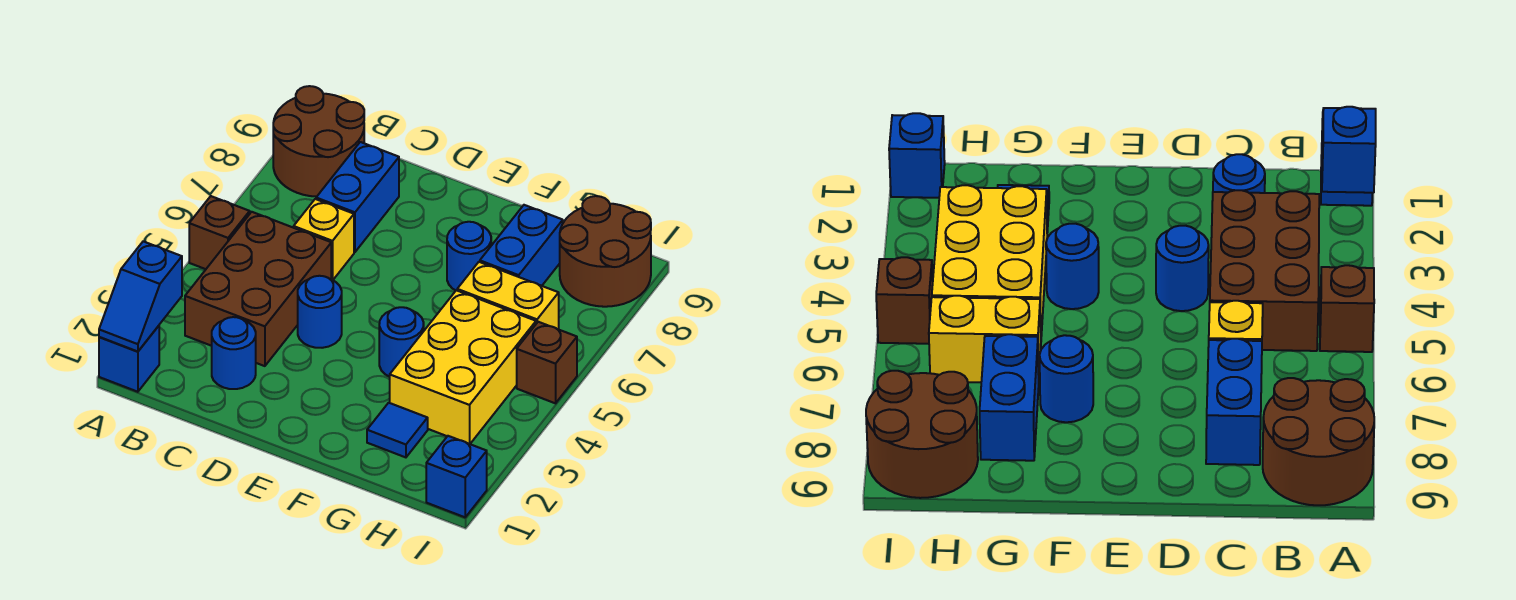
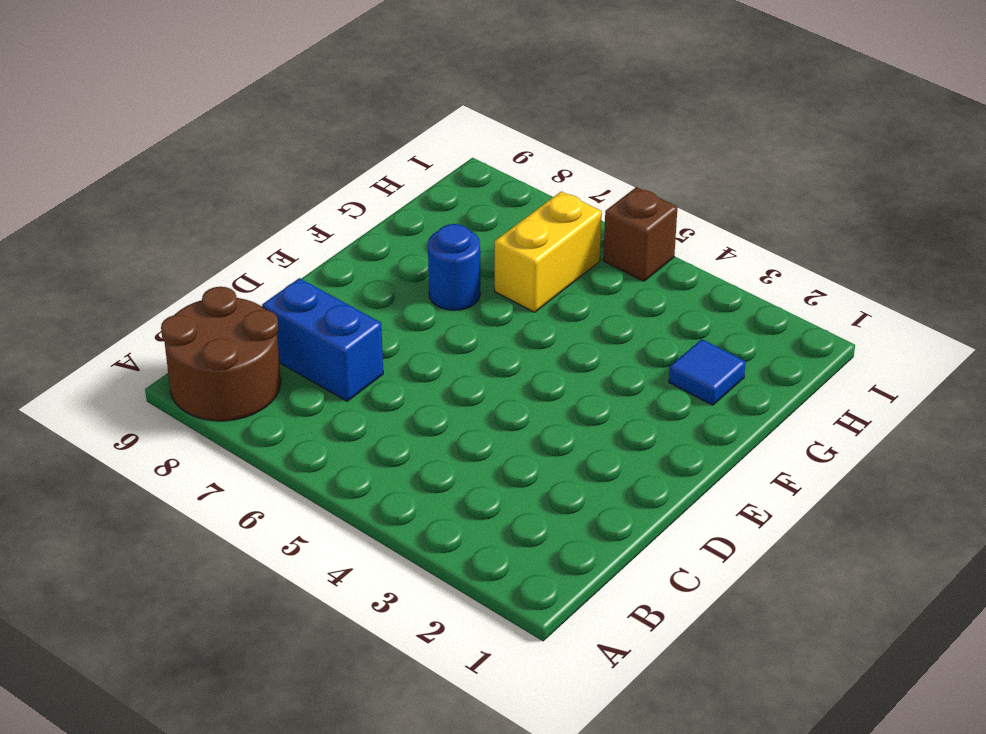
none -> blue 1x1 brick [99,326,159,392]
none -> brown 1x1 brick [189,196,250,269]
none -> brown 2x3 brick [185,212,331,366]

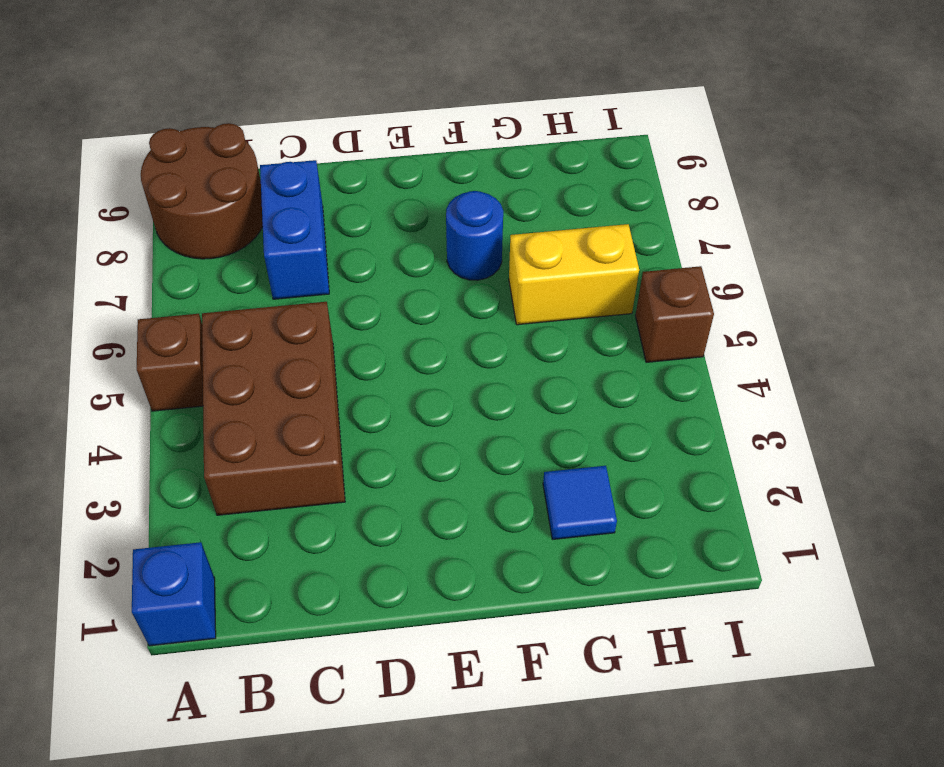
none -> blue 1x1 round brick [212,317,256,389]
none -> yellow 1x1 brick [294,199,354,280]
none -> blue 1x1 round brick [298,276,342,348]

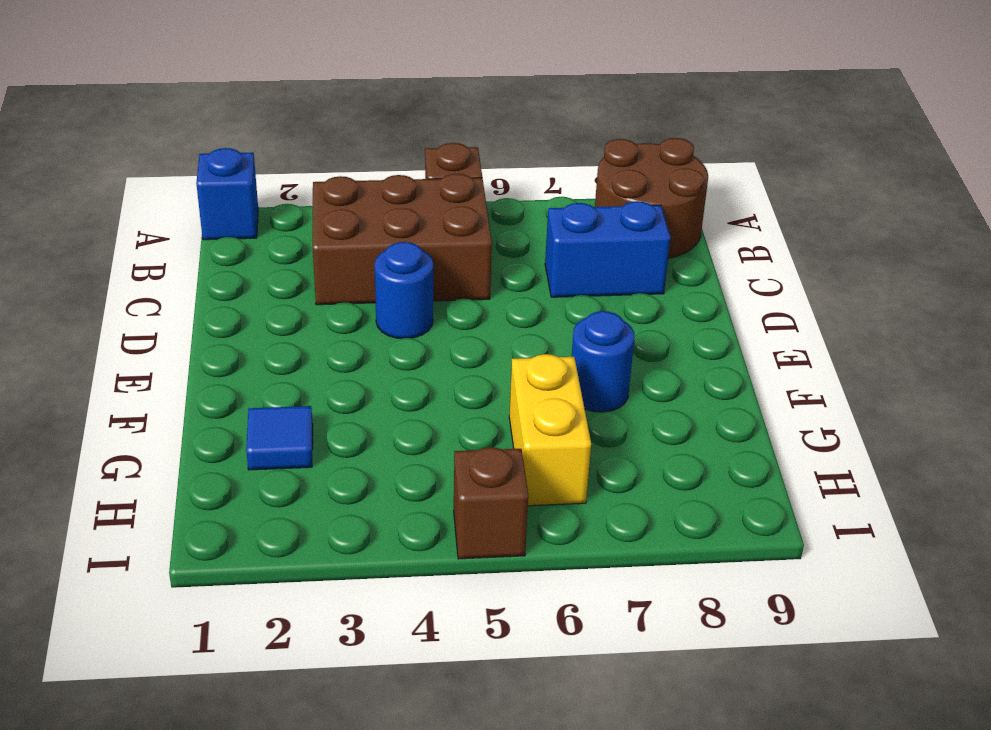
none -> blue 1x1 round brick [212,317,256,389]
none -> yellow 1x1 brick [294,199,354,280]
none -> blue 1x1 round brick [379,307,424,377]

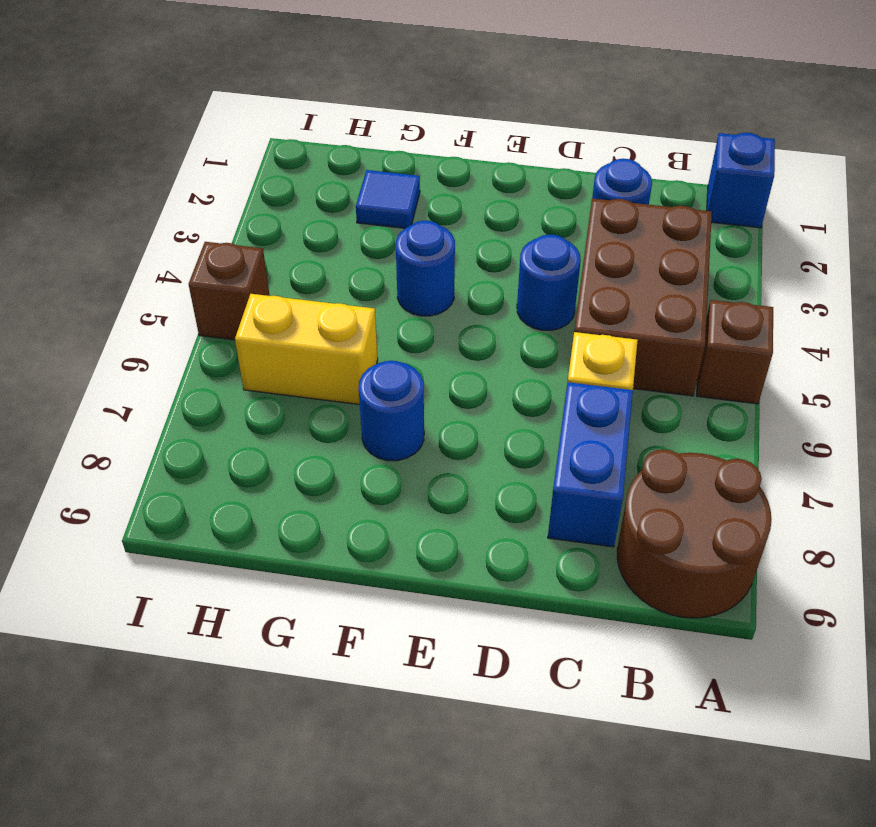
none -> yellow 2x3 brick [390,290,536,444]
none -> blue 1x2 brick [480,205,563,286]
none -> brown 2x2 round brick [560,196,651,307]

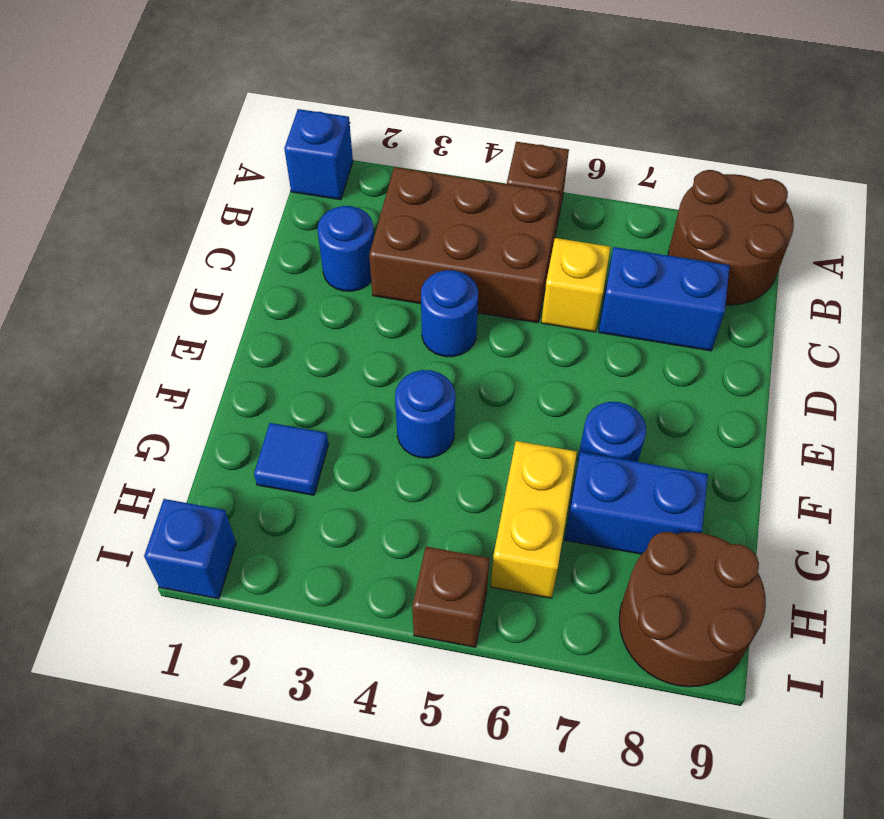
none -> yellow 2x3 brick [390,290,536,444]
none -> blue 1x2 slope [99,241,182,352]

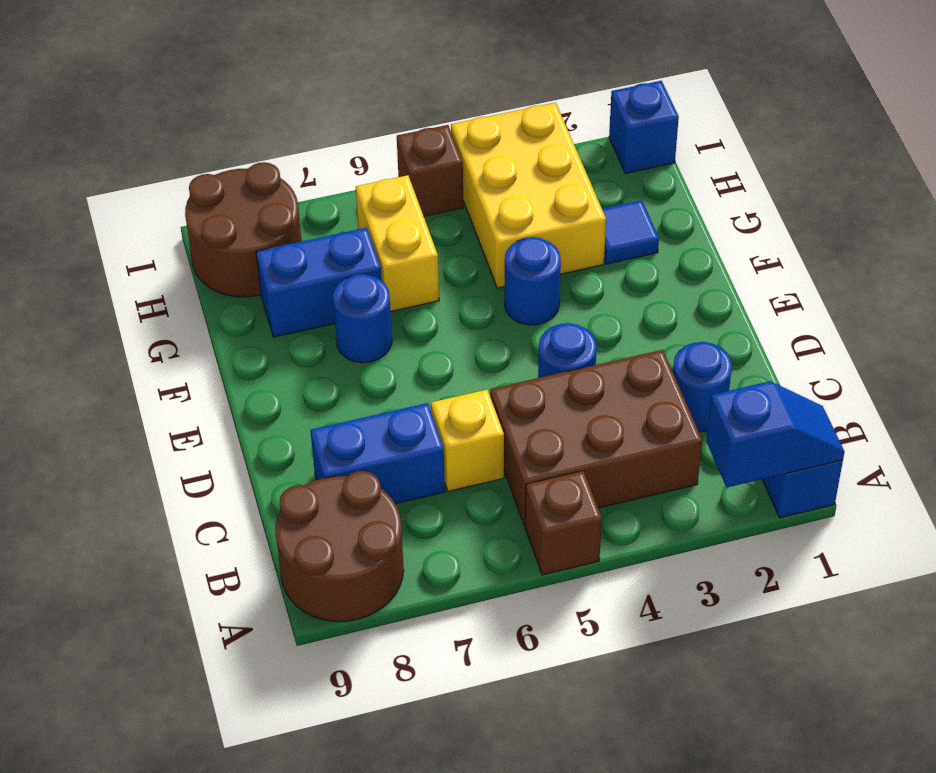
yellow 2x3 brick [451,103,606,288] -> yellow 2x3 brick turned to [390,290,536,444]

